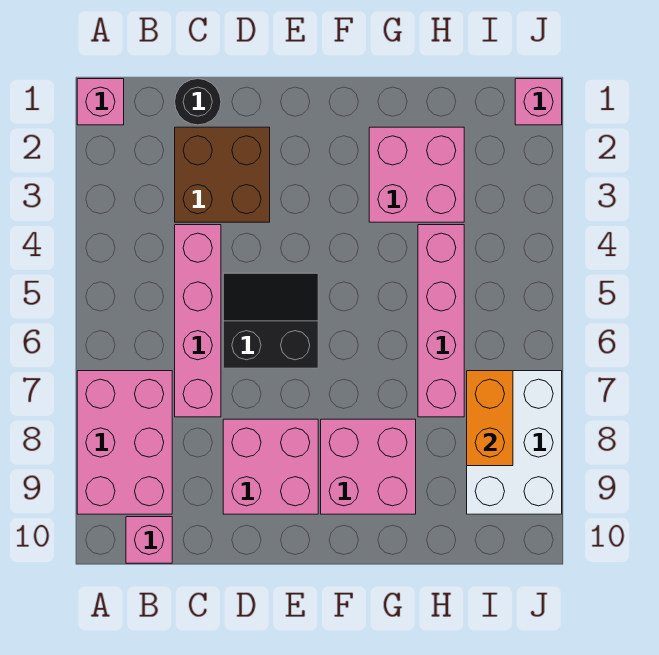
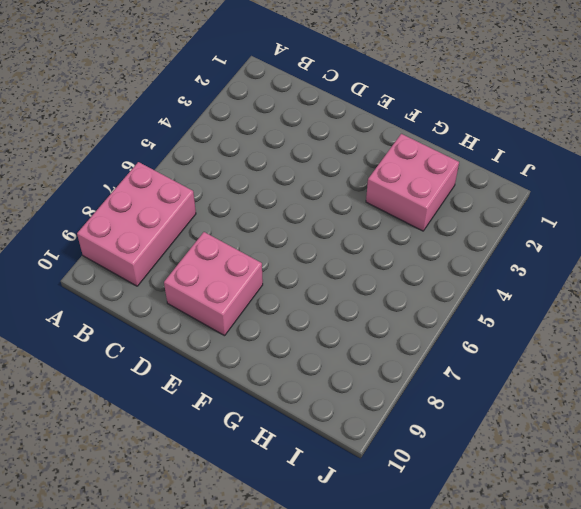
none -> pink 1x1 brick [77,79,124,125]
none -> pink 1x1 brick [126,517,172,563]
none -> black 1x1 round brick [175,79,221,125]

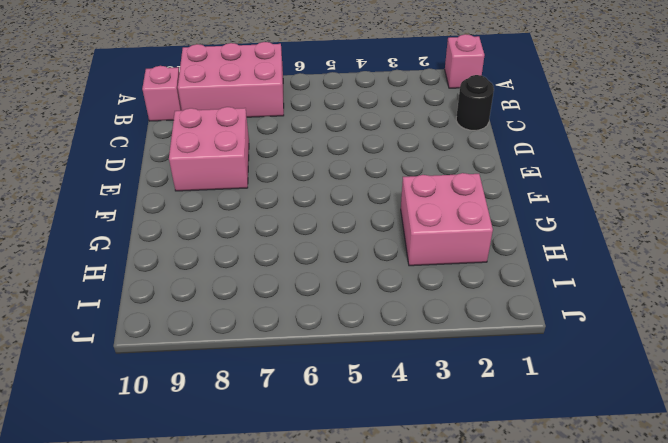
none -> brown 2x2 brick [175,127,270,222]
none -> pink 1x4 brick [175,225,221,417]
none -> black 2x2 slope [223,273,318,368]

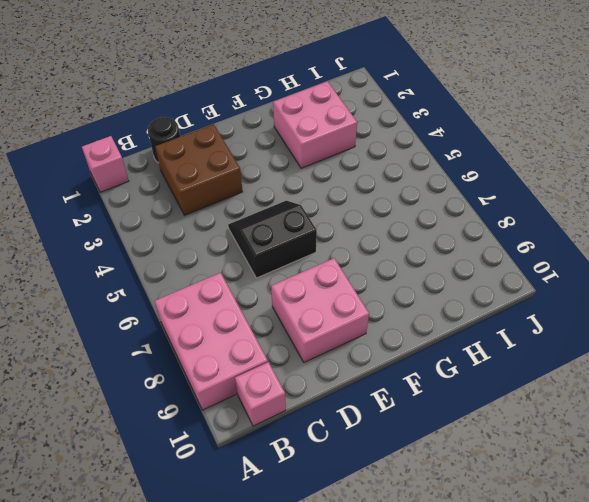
none -> pink 1x4 brick [175,225,221,417]
none -> pink 2x2 brick [321,419,416,514]
none -> pink 1x4 brick [418,225,464,417]

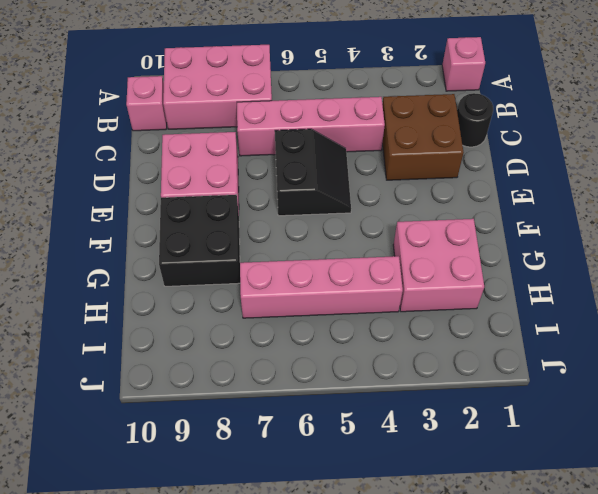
black 2x2 brick [159,195,240,286] -> pink 2x2 brick [321,419,416,514]
none -> white 2x3 brick [467,371,562,514]
none -> pink 1x1 brick [515,79,562,125]
none -> orange 1x2 brick [467,371,513,466]

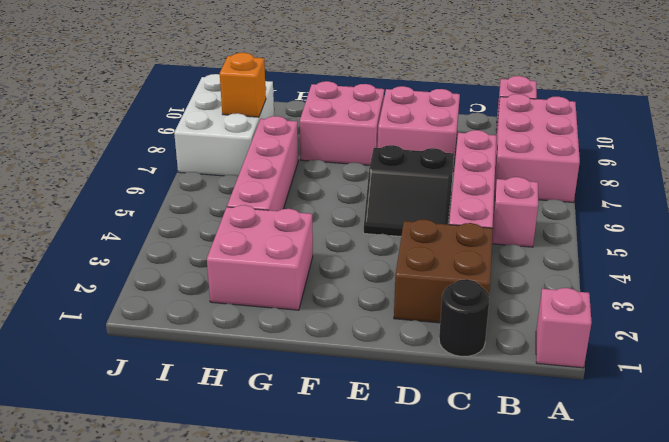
pink 1x1 brick [492,177,538,247] -> pink 1x1 brick moved to [515,79,562,125]
orange 1x1 brick [220,53,266,117] -> orange 1x2 brick [467,371,513,466]

